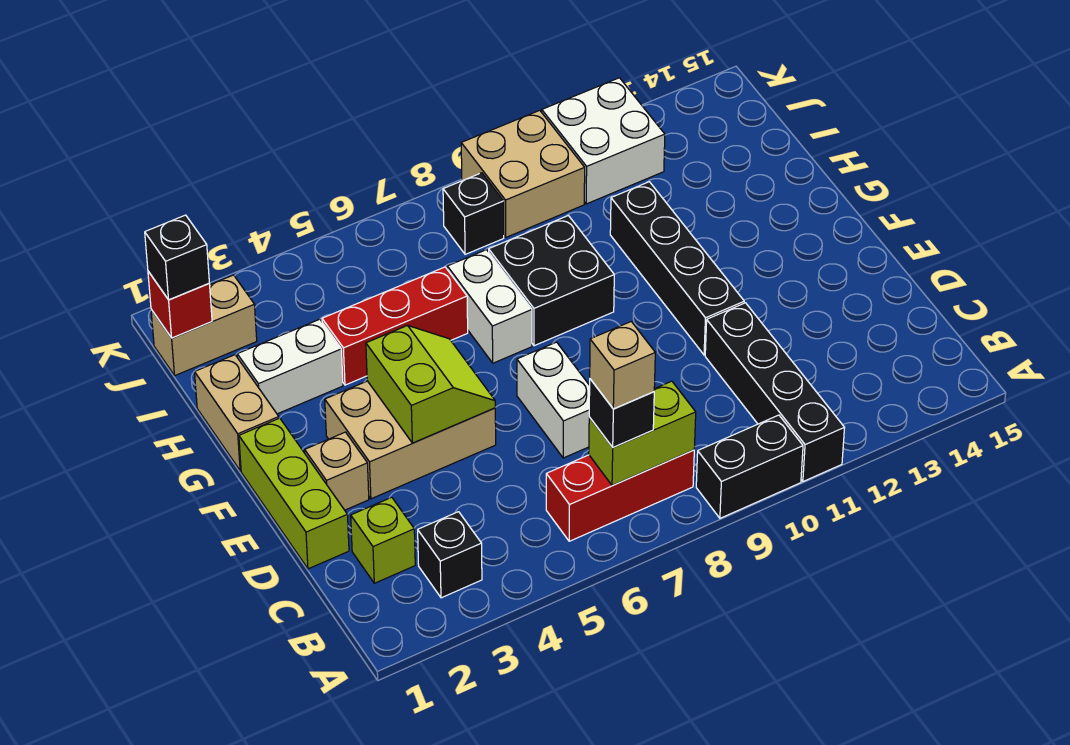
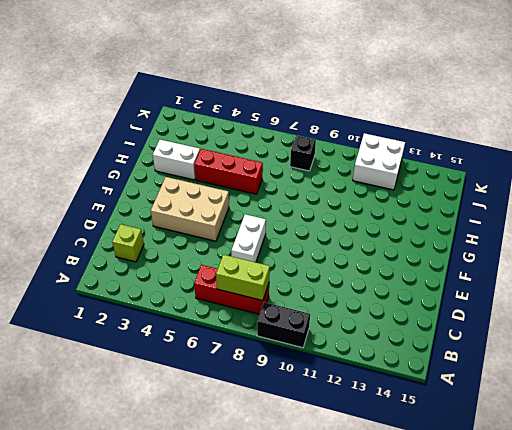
none -> black 1x4 brick [705,303,844,482]
none -> black 1x1 brick [418,512,482,598]
none -> lime 1x3 brick [239,418,349,569]

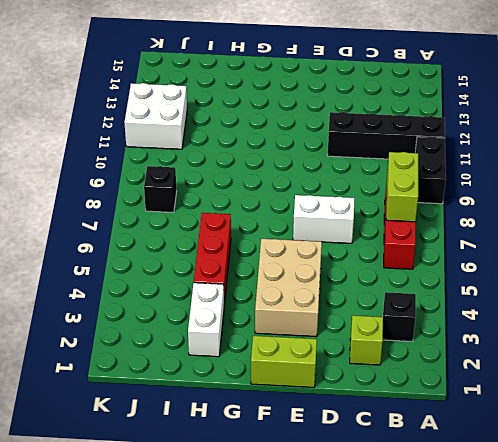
lime 1x2 brick [251,336,317,388] -> lime 1x3 brick [239,418,349,569]
none -> tan 1x1 brick [305,432,369,510]
none -> black 1x4 brick [610,182,744,355]
none -> tan 1x2 brick [195,355,279,471]

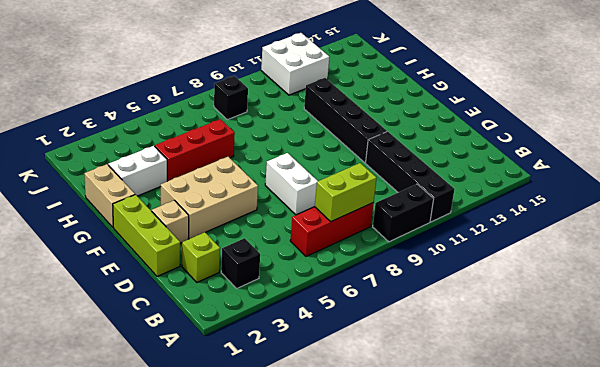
none -> white 1x2 brick [447,250,532,363]
none -> black 2x2 brick [489,216,614,346]
none -> tan 1x2 brick [151,275,257,375]

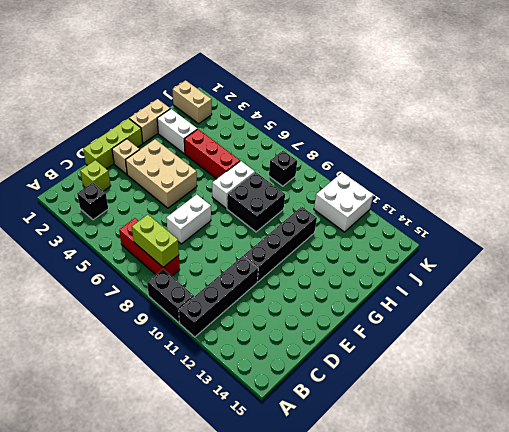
none -> tan 2x2 brick [461,110,585,237]
none -> lime 2x2 slope [366,325,495,443]
none -> red 1x1 brick [148,271,212,338]

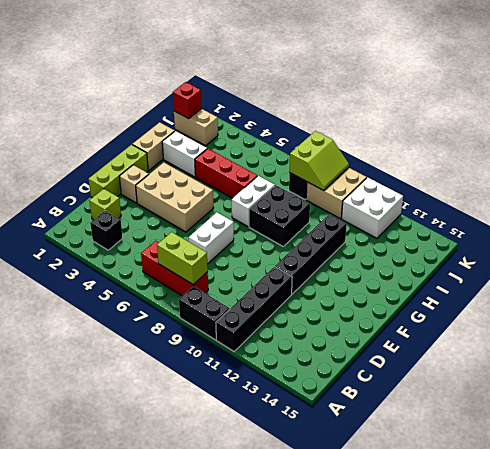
lime 2x2 slope [289,131,349,191] -> lime 2x2 slope moved to [366,325,495,443]
none -> black 1x1 brick [589,379,654,447]
none -> black 1x1 brick [145,215,209,300]
none -> tan 1x1 brick [590,322,655,409]

